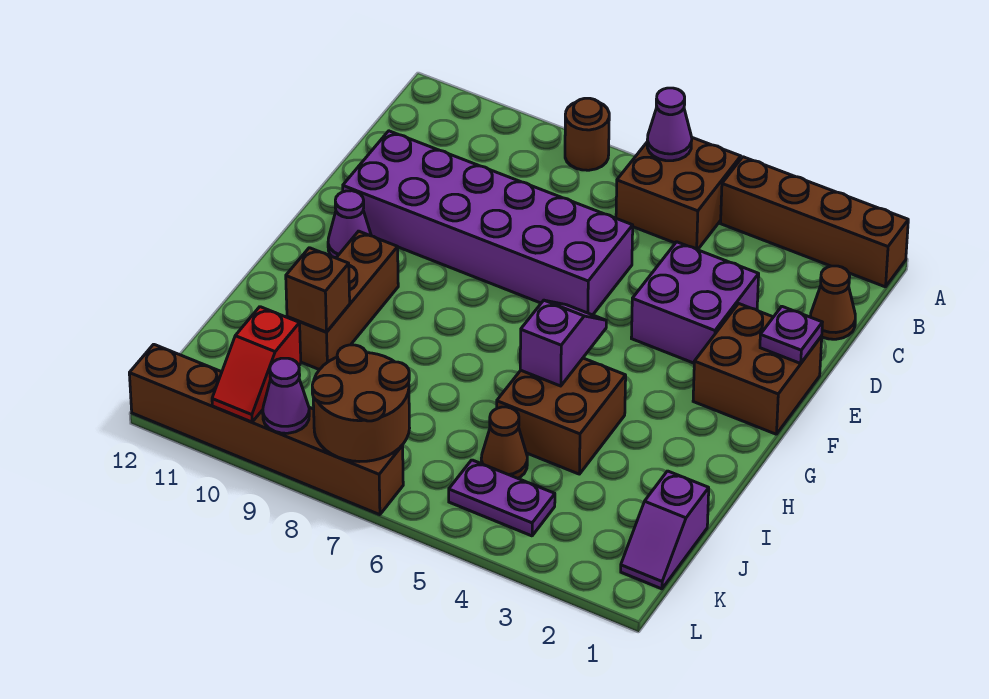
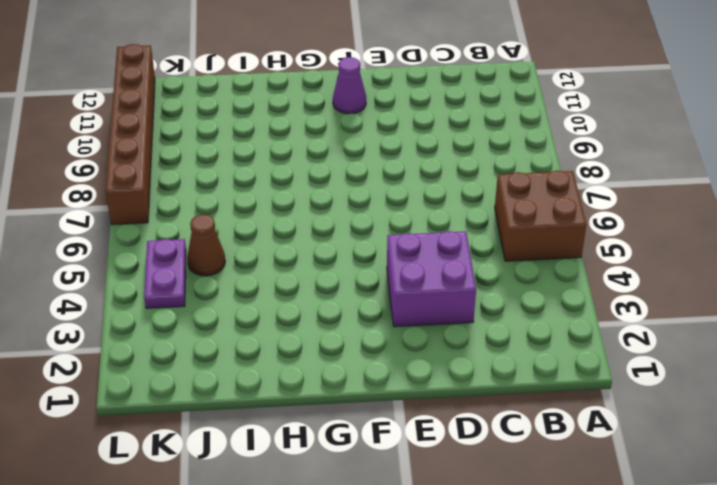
none -> brown 1x4 brick [721,157,908,287]
none -> brown 1x1 round brick [565,98,609,170]
none -> brown 1x1 cone [811,266,855,339]

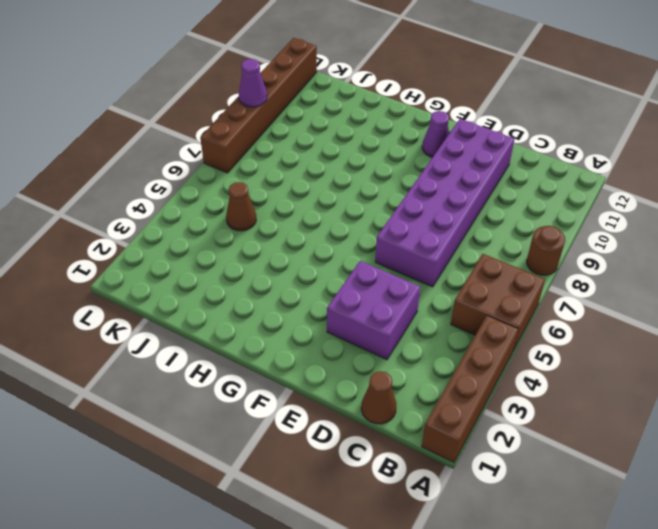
none -> brown 2x2 brick [693,304,822,434]
none -> brown 1x3 brick [287,231,398,370]
none -> brown 2x2 brick [497,358,626,474]

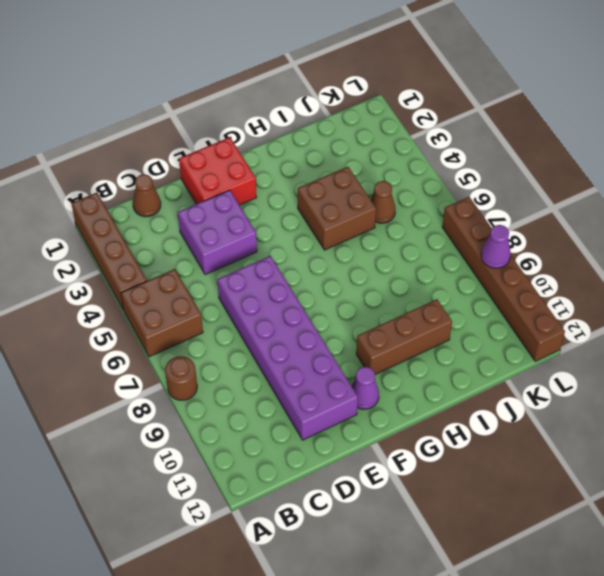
red 2x2 brick [179,137,257,205] -> brown 2x2 brick [693,304,822,434]
none -> purple 1x2 slope [621,471,709,589]
none -> purple 1x2 plate [449,460,555,536]
none -> purple 1x1 cone [647,88,692,161]

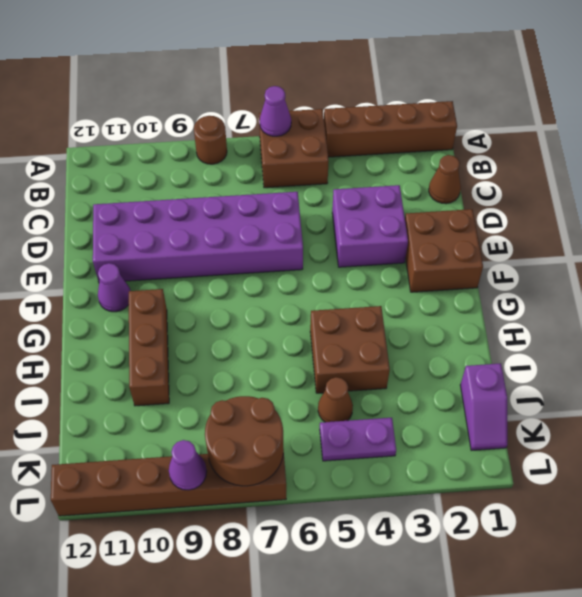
none -> purple 1x1 plate [760,307,822,363]
none -> purple 1x2 slope [520,300,606,386]
none -> brown 1x1 brick [286,248,350,332]

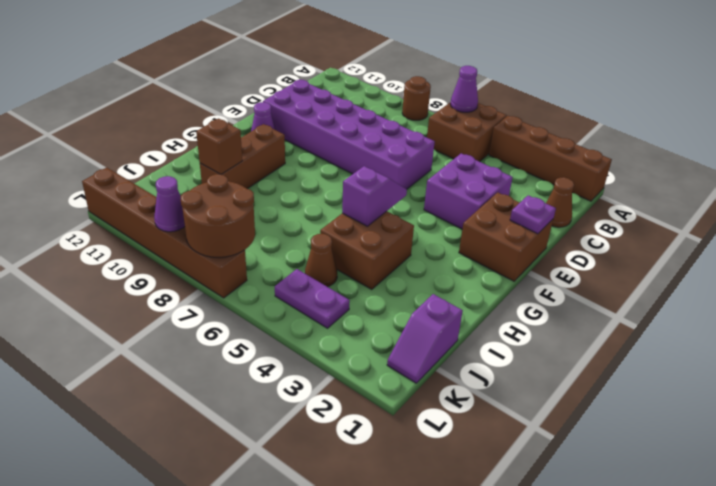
none -> red 1x2 slope [212,307,301,422]

